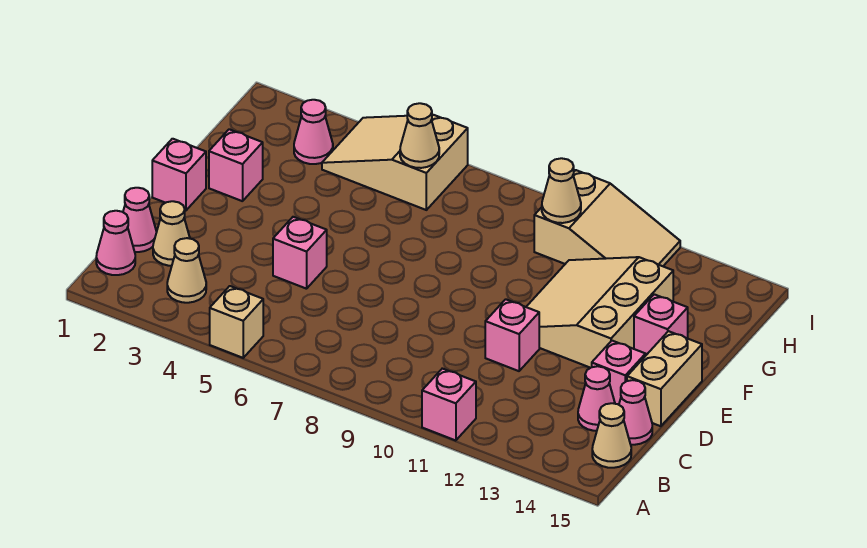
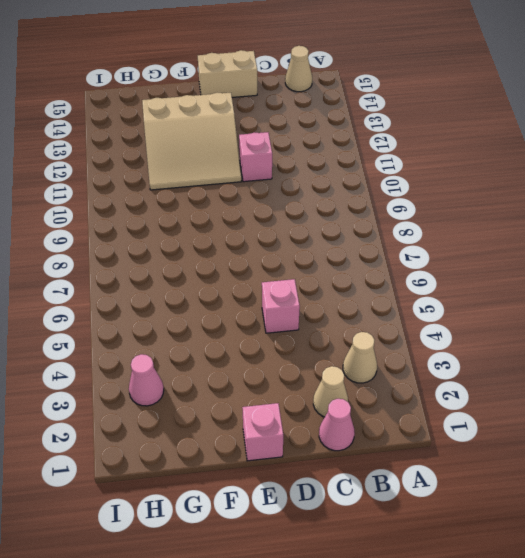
none -> tan 1x1 brick [210,286,263,358]
none -> pink 1x1 brick [422,369,476,441]
none -> pink 1x1 cone [96,211,135,275]

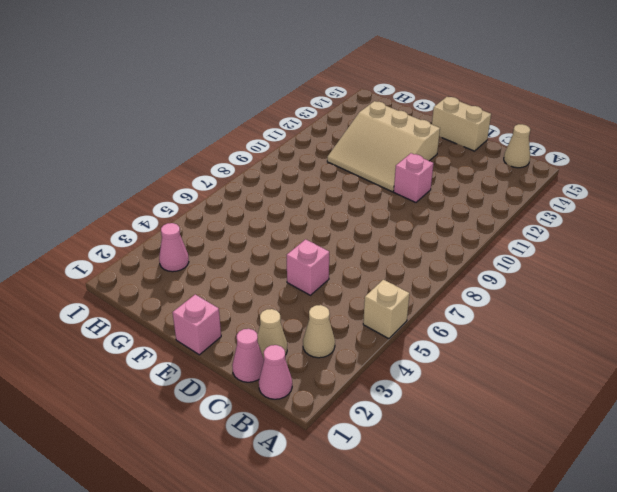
none -> pink 1x1 brick [422,369,476,441]
none -> pink 1x1 cone [578,366,615,431]
none -> pink 1x1 cone [619,380,652,445]

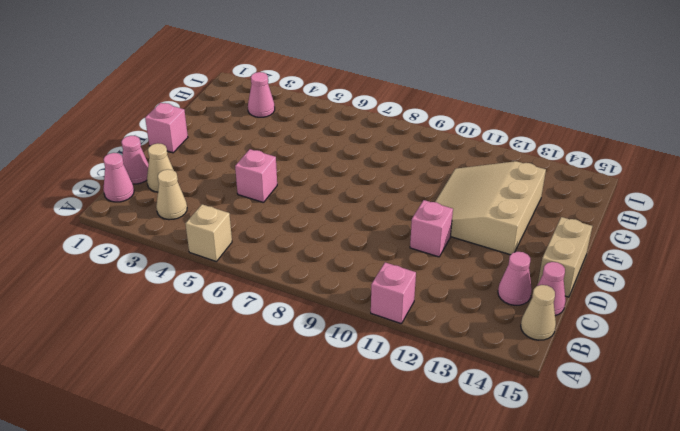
none -> pink 1x1 brick [592,341,646,405]
none -> pink 1x1 brick [209,129,263,201]
none -> pink 1x1 brick [634,294,688,355]

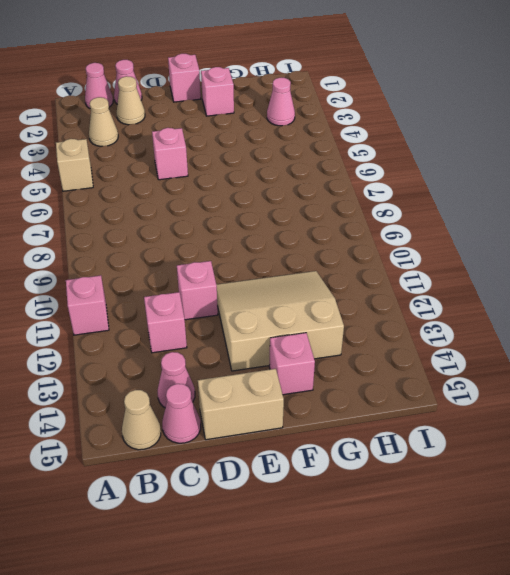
pink 1x1 brick [144,292,187,353] -> pink 1x1 brick moved to [592,341,646,405]
none -> tan 2x3 slope [322,115,468,210]
none -> tan 2x3 slope [534,170,680,266]
none -> tan 1x1 cone [400,103,439,168]

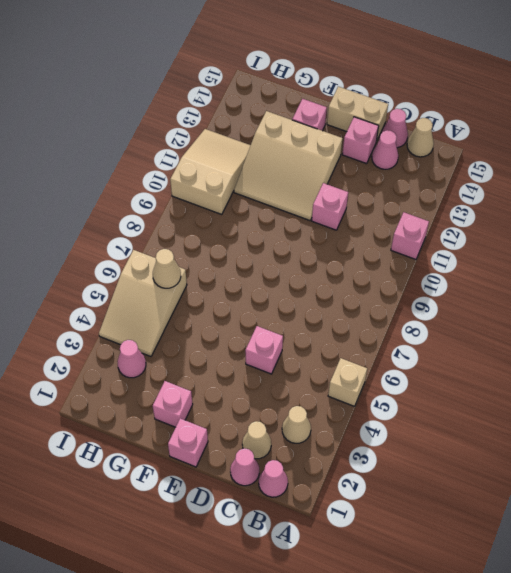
none -> tan 1x1 cone [542,158,581,223]

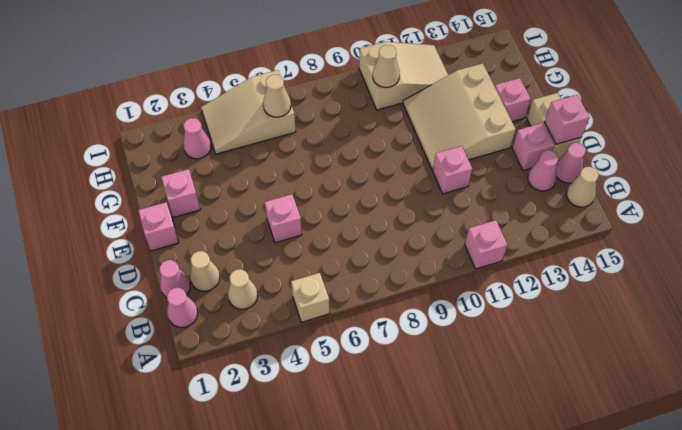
pink 1x1 brick [545,95,589,144] -> none

